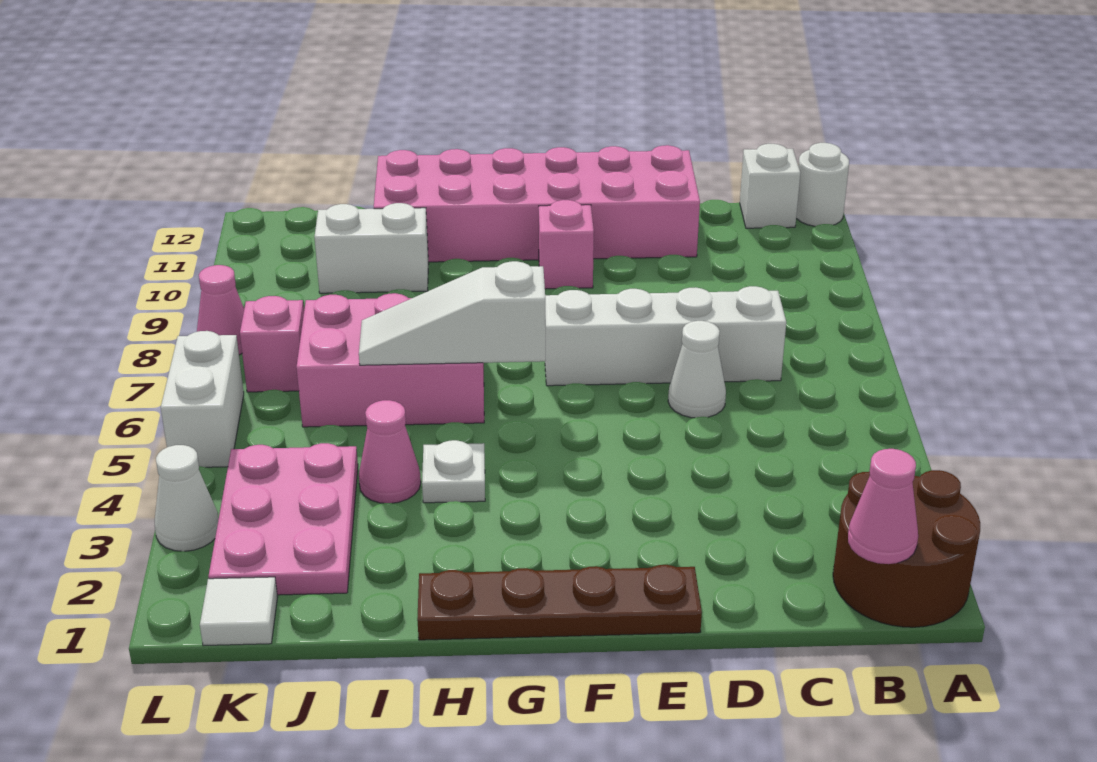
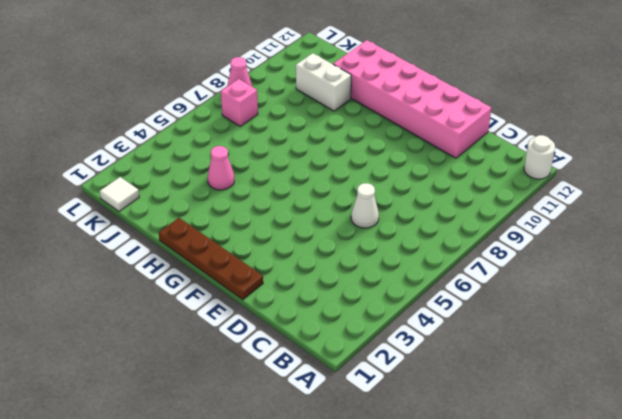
none -> brown 2x2 round brick [833,470,980,627]
none -> white 1x1 brick [740,144,800,228]
none -> white 1x4 brick [545,286,786,386]

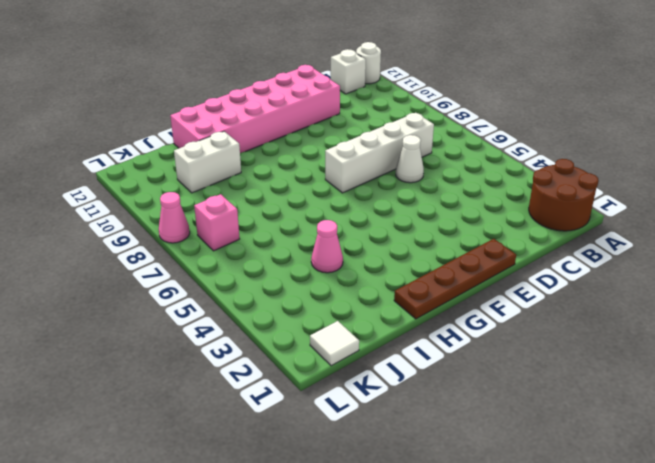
none -> pink 1x1 brick [539,200,594,289]
none -> white 1x1 plate [422,440,485,503]
none -> pink 2x3 brick [296,293,484,427]

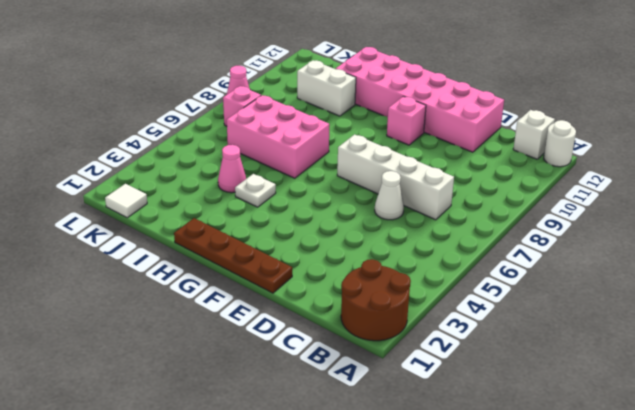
none -> pink 2x3 plate [208,443,358,595]
none -> white 1x1 cone [155,445,219,551]
none -> white 1x2 brick [161,331,244,467]

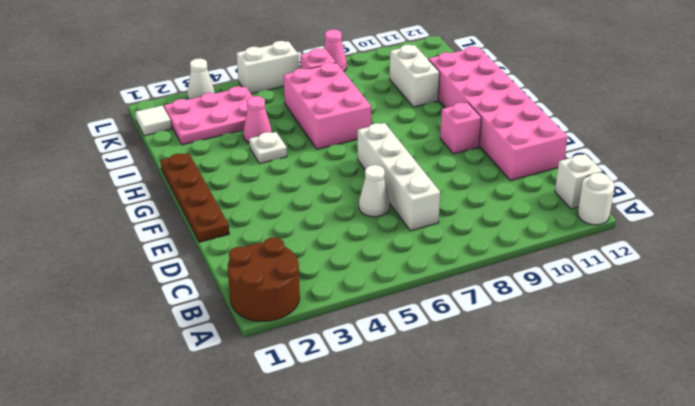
none -> pink 1x1 cone [848,449,918,564]
none -> white 1x3 slope [359,261,546,365]

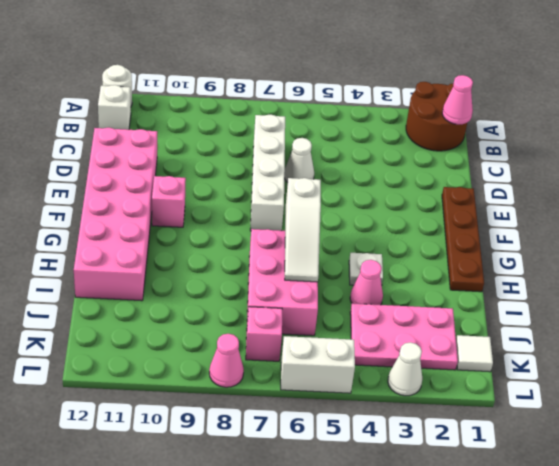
none -> white 1x2 brick [314,203,429,293]

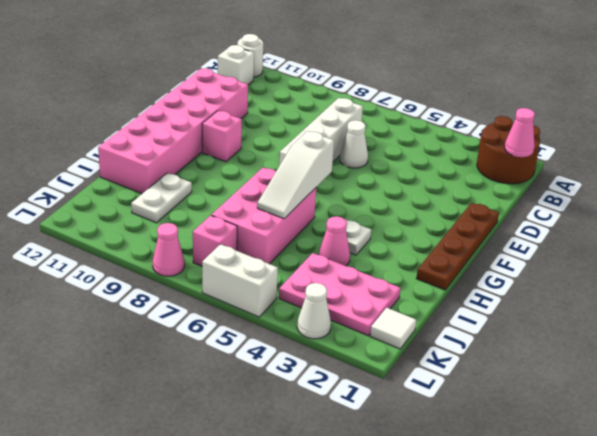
white 1x2 plate [131,173,192,223] -> white 1x2 brick [314,203,429,293]

